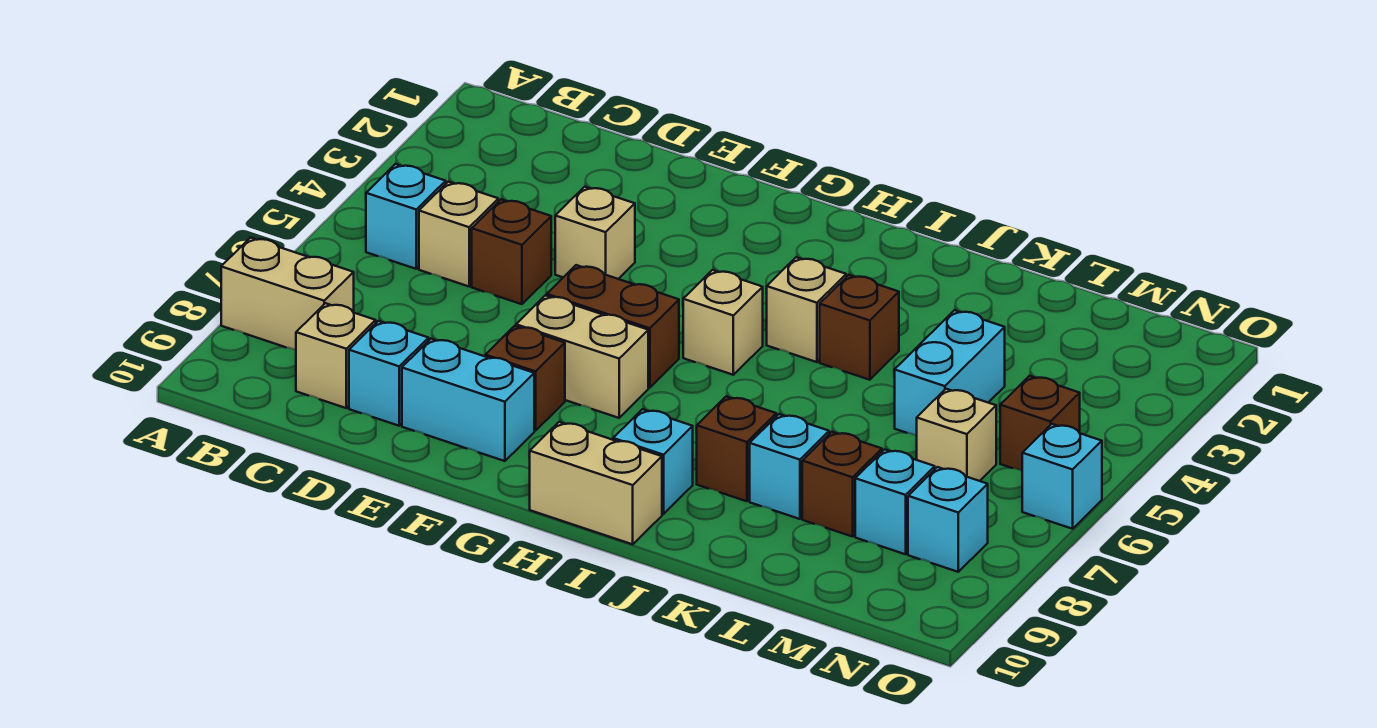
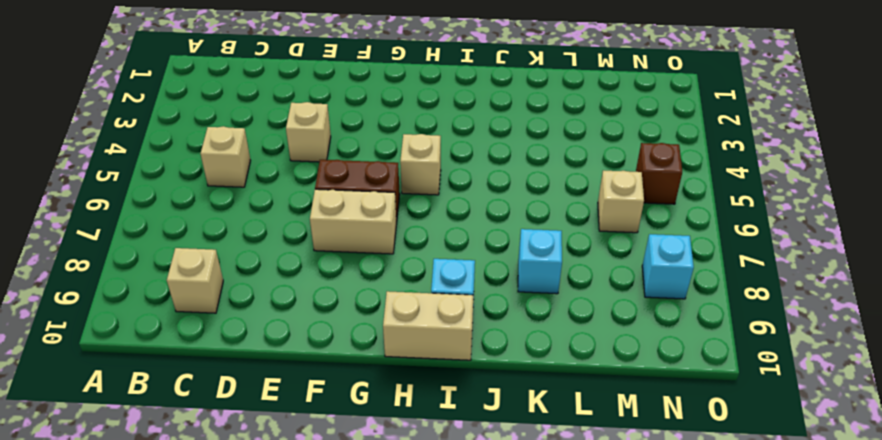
none -> tan 1x2 brick [221,238,354,350]
none -> cyan 1x1 brick [366,164,446,269]
none -> brown 1x1 brick [472,199,551,304]

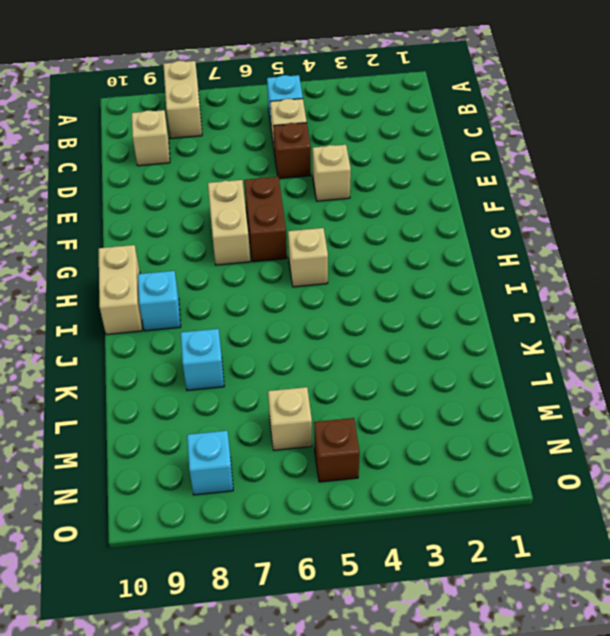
none -> cyan 1x1 brick [349,321,429,426]
none -> cyan 1x2 brick [402,339,534,461]
none -> brown 1x1 brick [485,326,565,431]

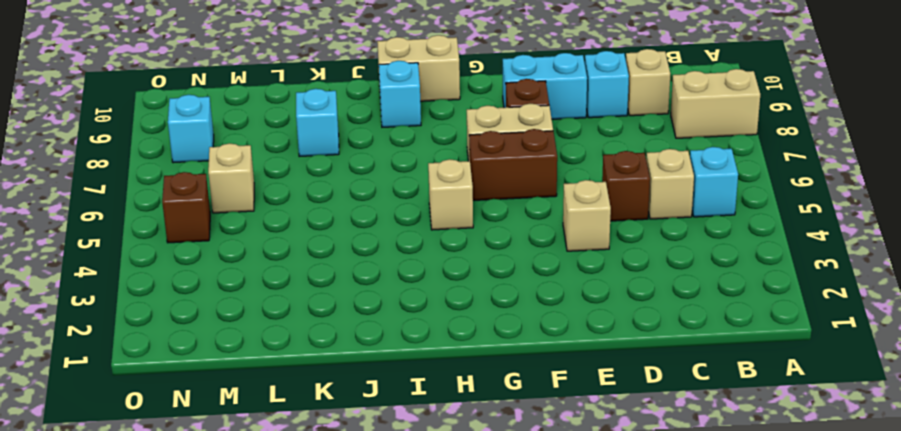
none -> tan 1x1 brick [767,257,846,362]
none -> brown 1x1 brick [820,275,899,380]
none -> brown 1x1 brick [697,397,776,501]

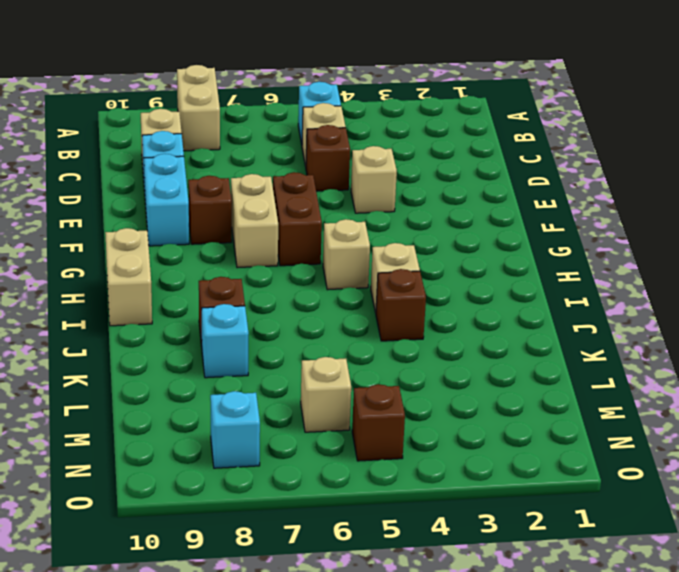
none -> cyan 1x1 brick [613,409,693,514]
none -> cyan 1x2 brick [895,310,1005,436]
none -> brown 1x1 brick [802,432,882,537]

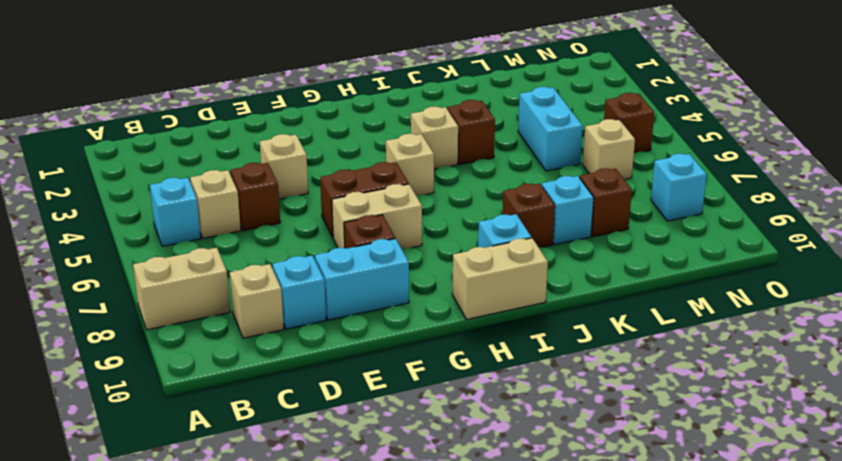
none -> cyan 1x1 brick [855,449,935,554]
none -> cyan 1x1 brick [1022,424,1102,529]

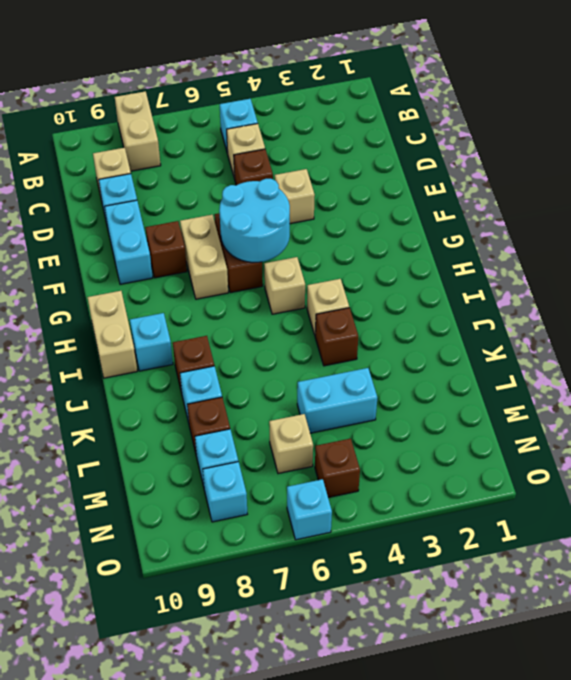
cyan 2x2 round brick [219,179,290,262] -> none

